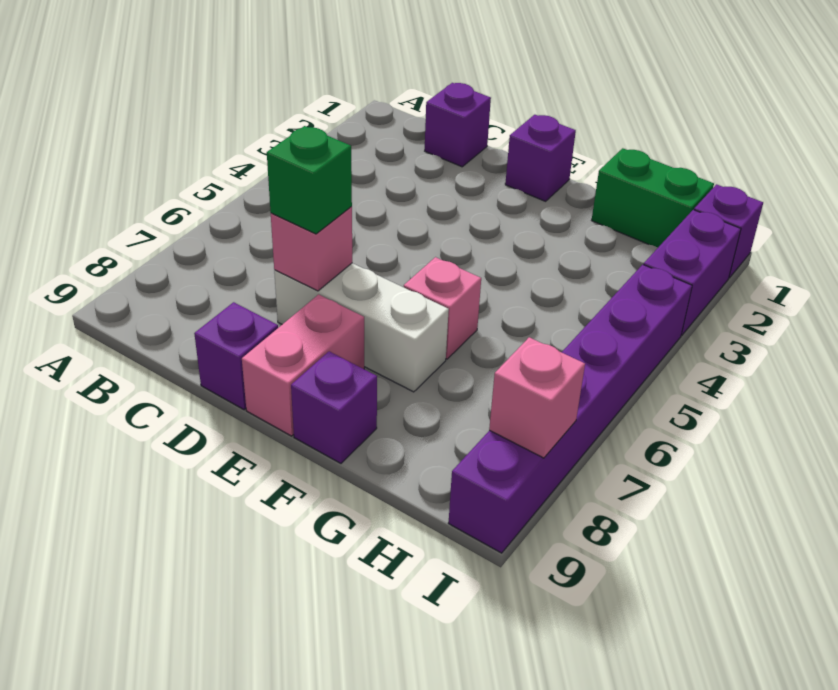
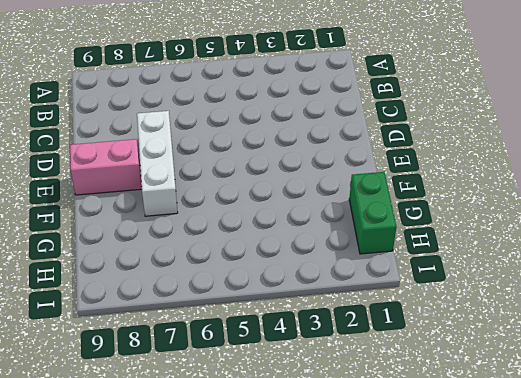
none -> purple 1x1 brick [425,83,491,167]
none -> purple 1x1 brick [194,302,278,409]
none -> purple 1x1 brick [505,115,576,201]

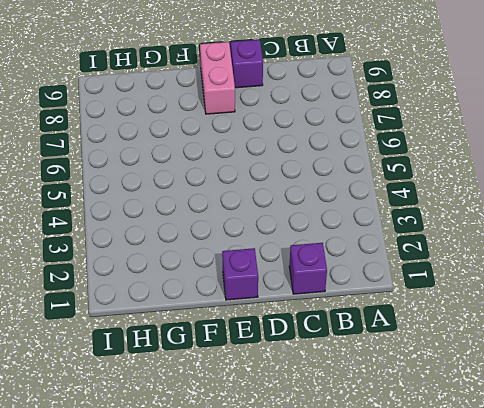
none -> white 1x3 brick [274,263,449,392]
none -> pink 1x1 brick [404,257,481,359]
none -> purple 1x1 brick [291,351,377,463]

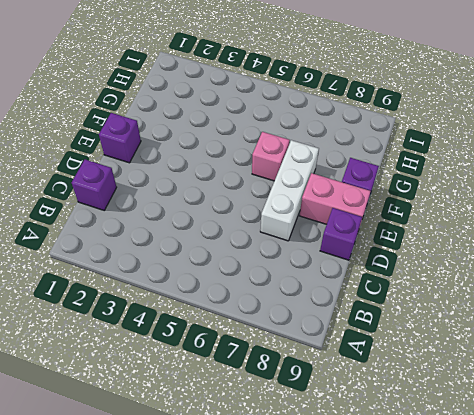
none -> green 1x2 brick [592,148,714,247]
none -> purple 1x1 brick [694,184,763,278]
none -> purple 1x2 brick [644,210,741,335]

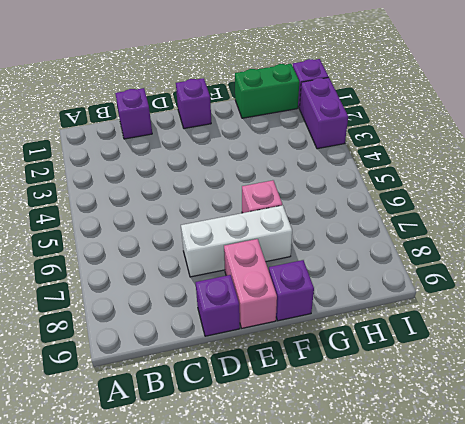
none -> purple 1x6 brick [448,265,692,553]
none -> pink 1x1 brick [271,207,352,291]
none -> pink 1x1 brick [489,337,585,458]

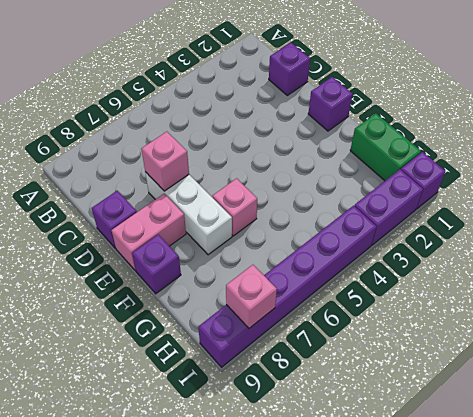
none -> green 1x1 brick [267,126,352,234]

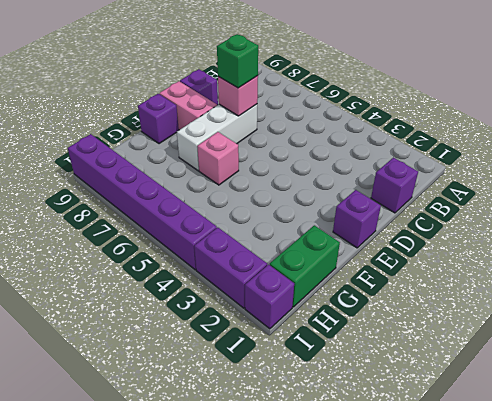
none -> pink 1x1 brick [489,337,585,458]

